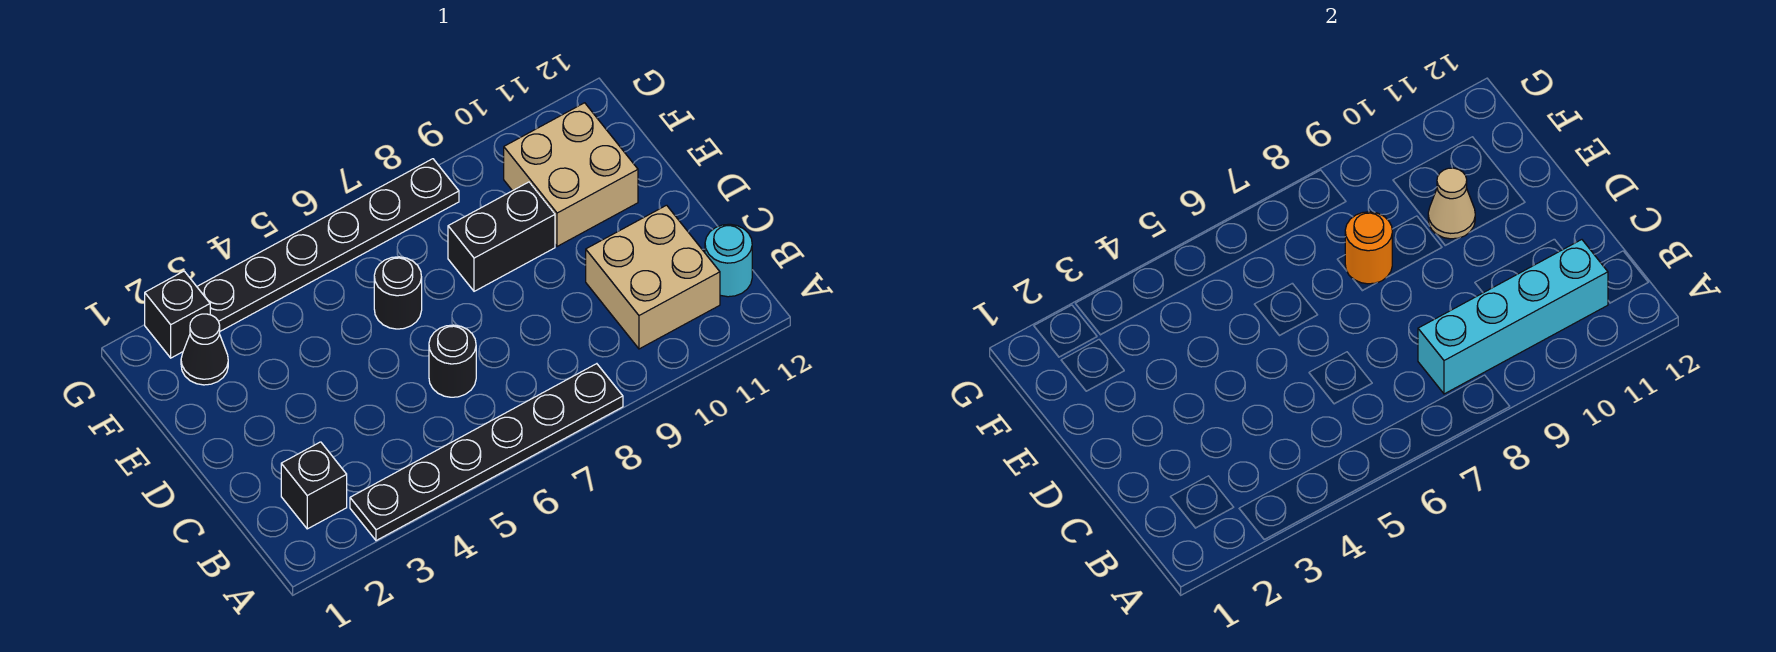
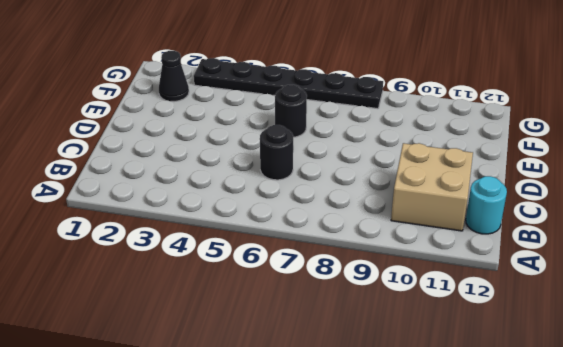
none -> black 1x6 plate [350,364,623,541]
none -> black 1x1 brick [281,442,347,529]
none -> black 1x2 brick [448,182,555,291]

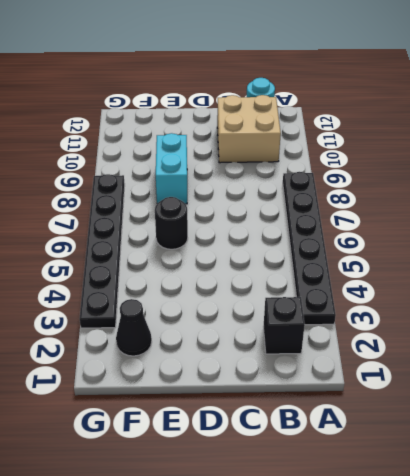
cyan 1x2 brick [156,133,187,204] -> black 1x2 brick [448,182,555,291]
none -> black 1x1 round brick [429,325,476,397]
none -> tan 2x2 brick [504,103,638,246]
none -> black 1x1 brick [145,271,210,358]

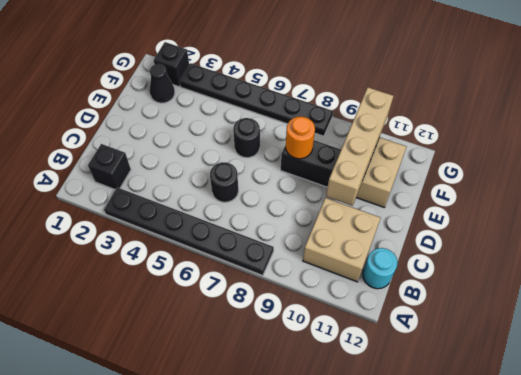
tan 1x4 brick [326,87,394,206] -> tan 1x1 cone [1428,168,1475,239]
none -> cyan 1x4 brick [1418,240,1608,394]

